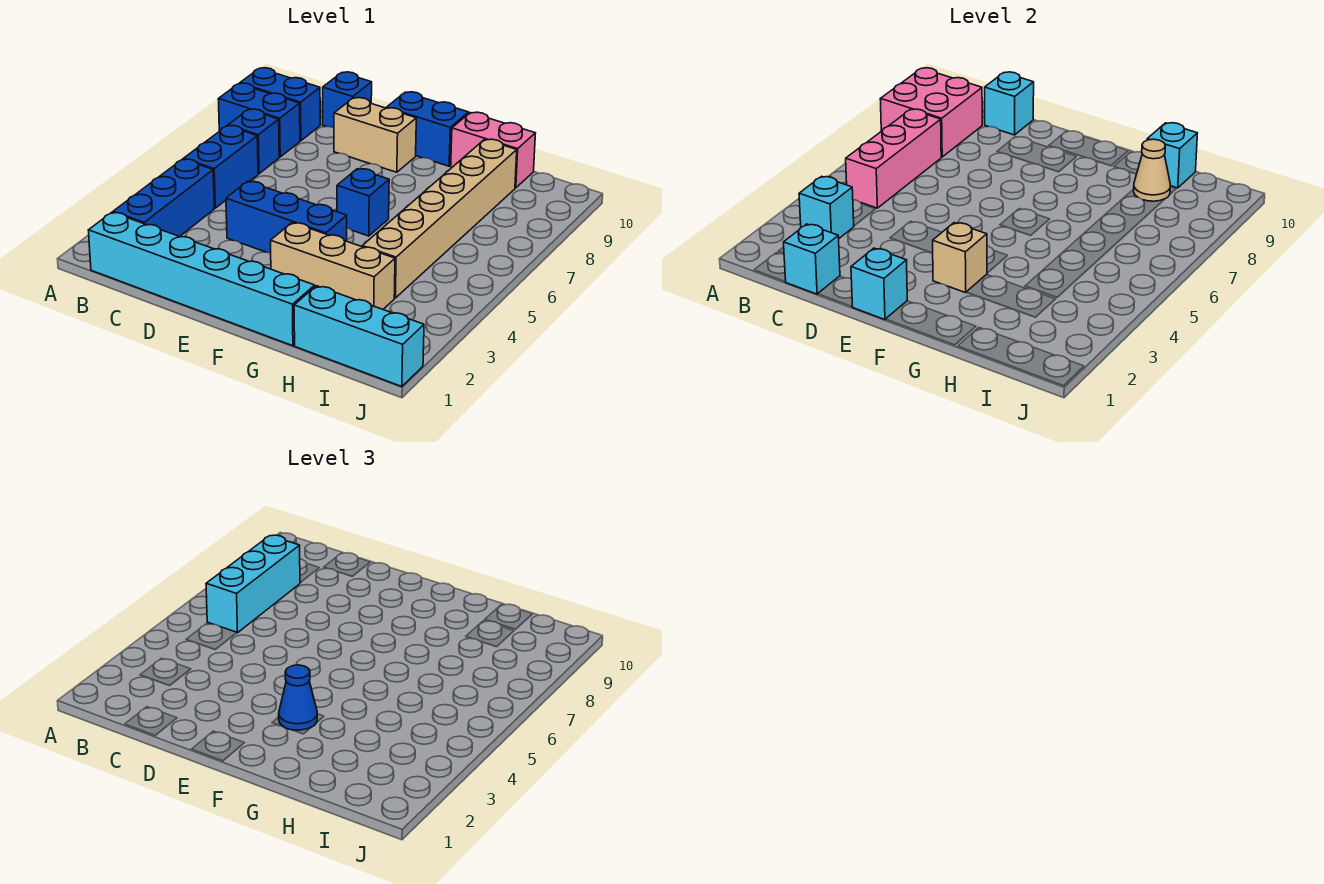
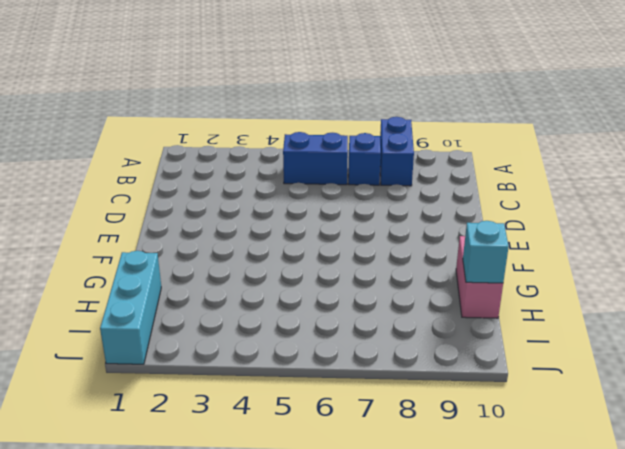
none -> blue 1x2 brick [240,68,320,141]
none -> cyan 1x6 brick [88,212,315,346]
none -> blue 1x3 brick [113,159,214,236]

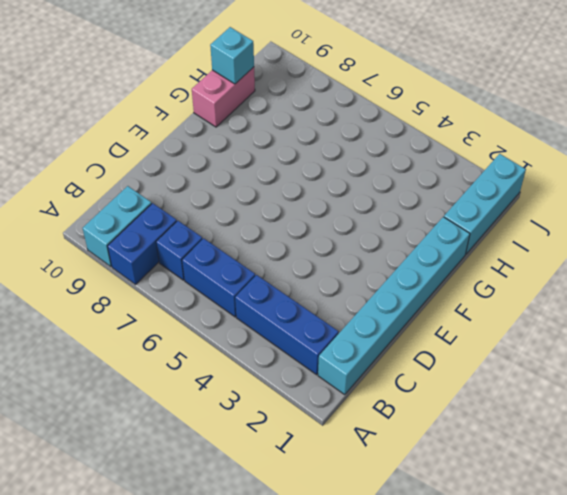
cyan 1x2 brick [83,186,152,266] -> blue 1x2 brick [240,68,320,141]
none -> blue 1x1 brick [323,72,372,128]
none -> blue 1x3 brick [226,181,347,253]
none -> tan 1x2 brick [334,98,416,172]

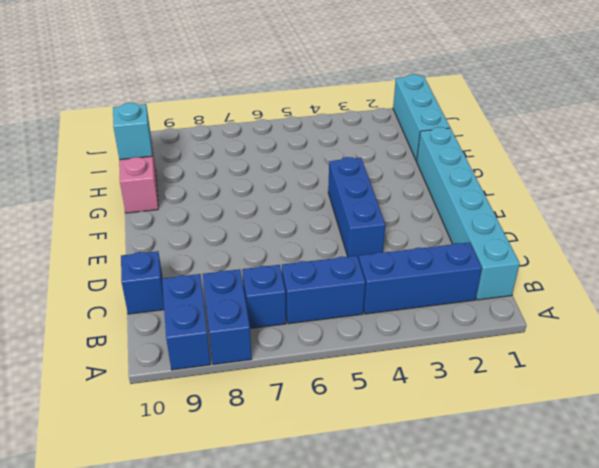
none -> tan 1x2 brick [334,98,416,172]
none -> blue 1x2 brick [386,92,469,166]
none -> tan 1x3 brick [271,223,395,309]

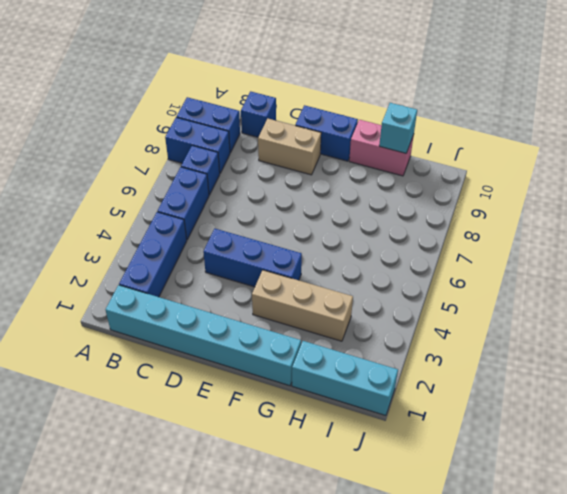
none -> blue 1x1 brick [337,169,389,236]
none -> tan 1x6 brick [362,139,517,298]
none -> pink 2x2 brick [880,68,982,157]

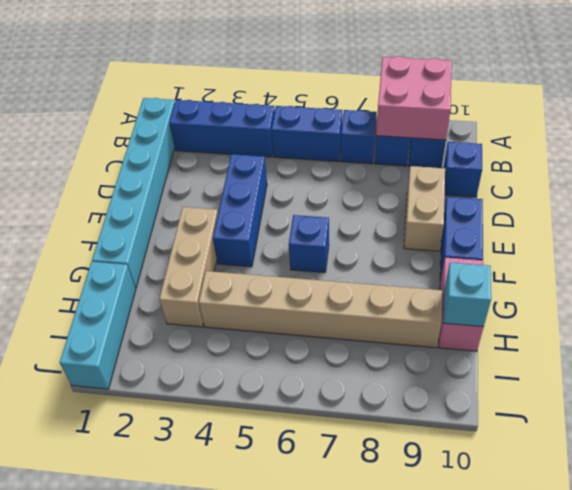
none -> cyan 1x1 brick [799,176,854,238]
none -> pink 1x3 brick [846,109,941,208]
none -> cyan 1x1 brick [783,224,840,294]

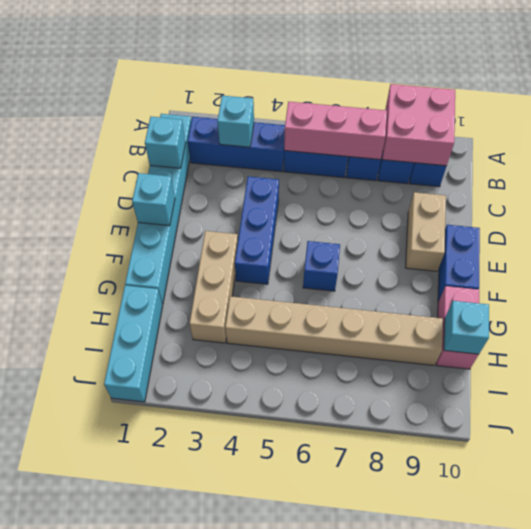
none -> blue 1x1 brick [323,72,372,128]
none -> cyan 1x1 brick [985,72,1034,135]
none -> tan 1x1 brick [933,223,987,293]

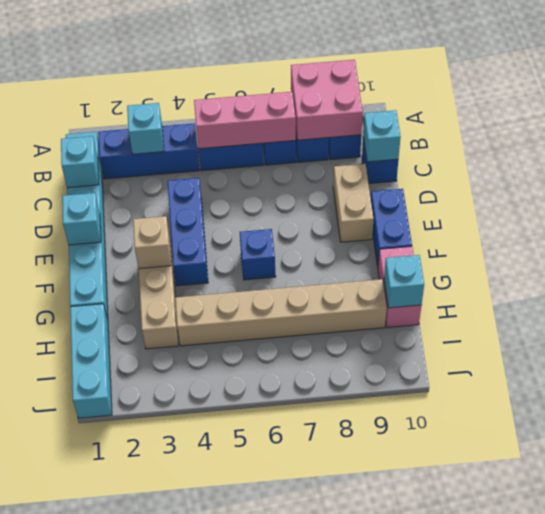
none -> tan 1x1 cone [1134,139,1170,201]
none -> cyan 1x3 brick [206,535,300,633]
none -> blue 1x1 cone [279,665,317,730]

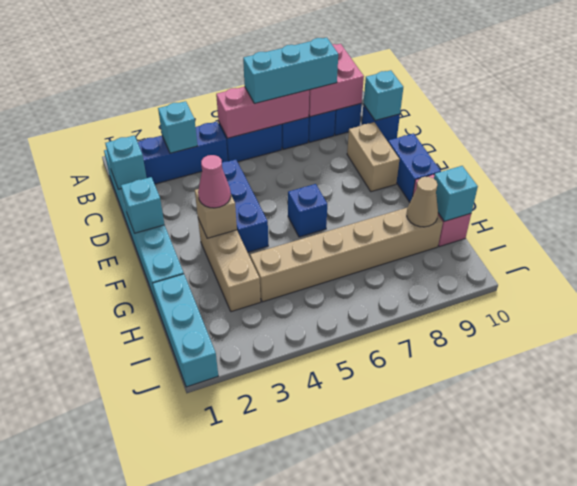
pink 1x1 cone [198,155,231,208] -> blue 1x1 cone [279,665,317,730]

